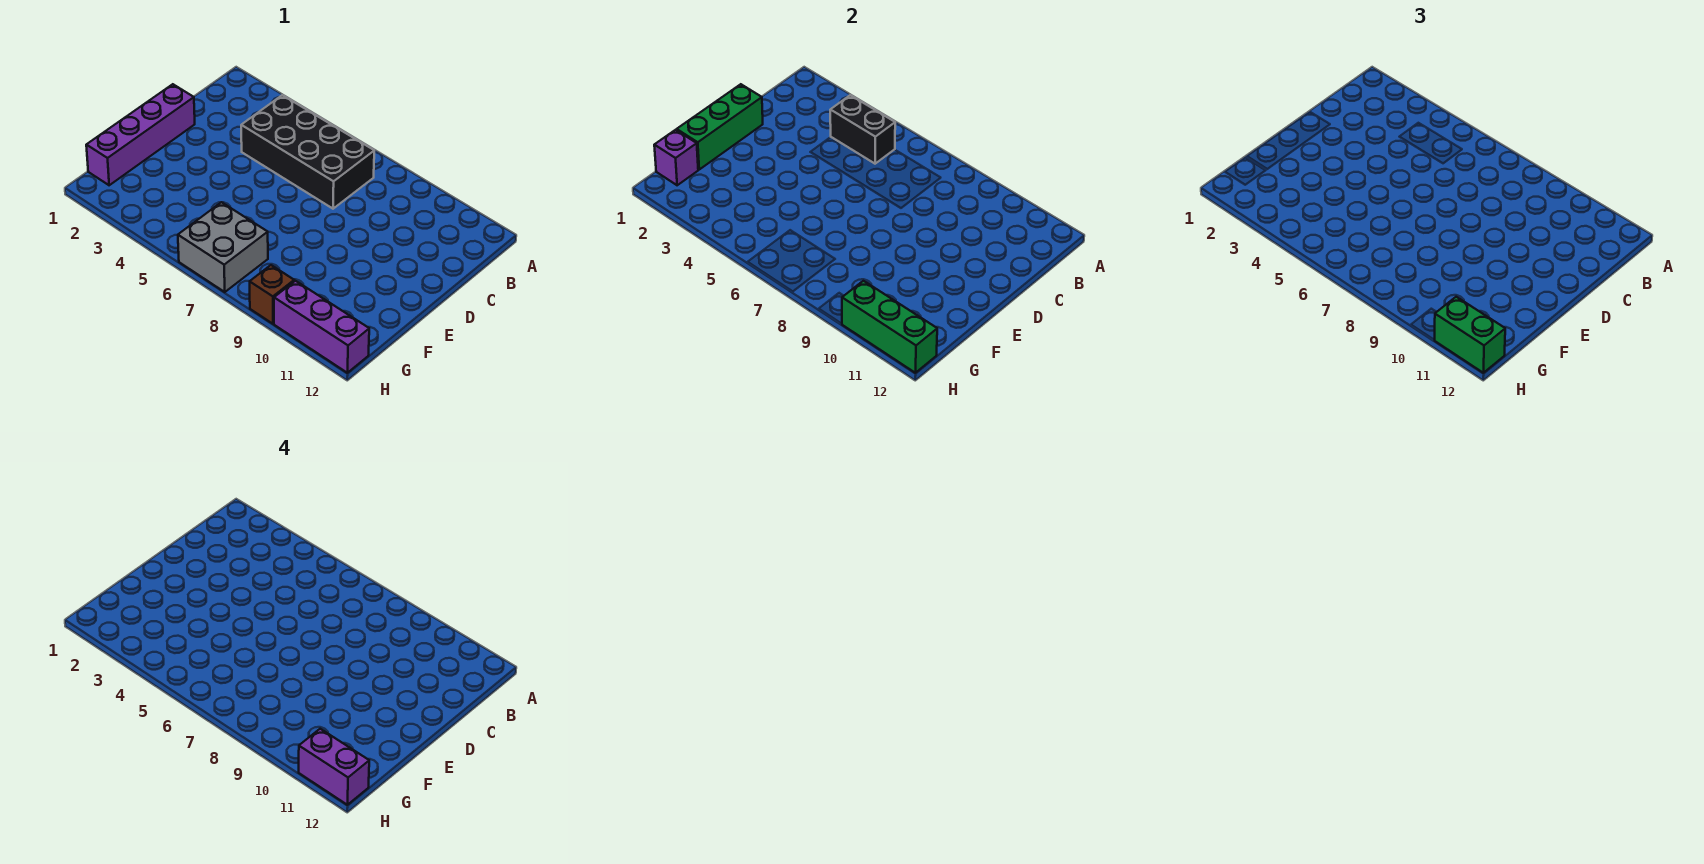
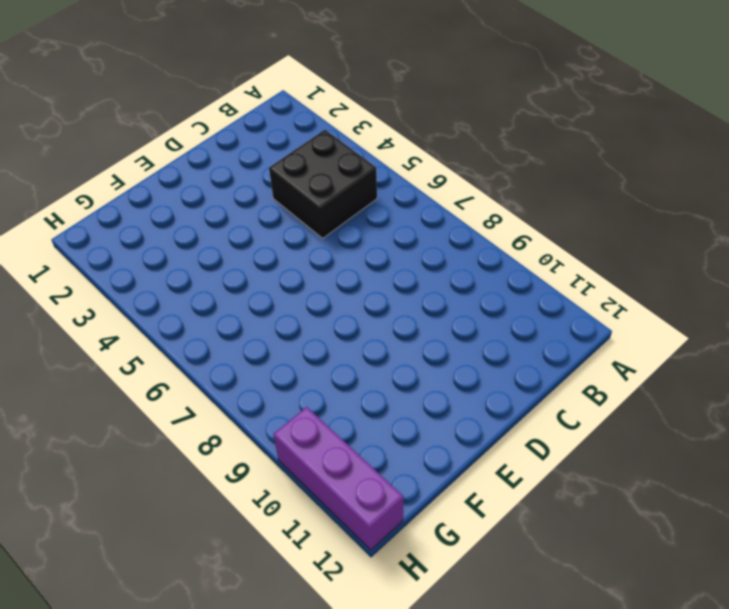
black 2x2 brick [269,130,377,238] -> black 2x4 brick [241,95,374,209]
none -> purple 1x4 brick [86,84,195,185]
none -> grey 2x2 brick [178,202,268,292]

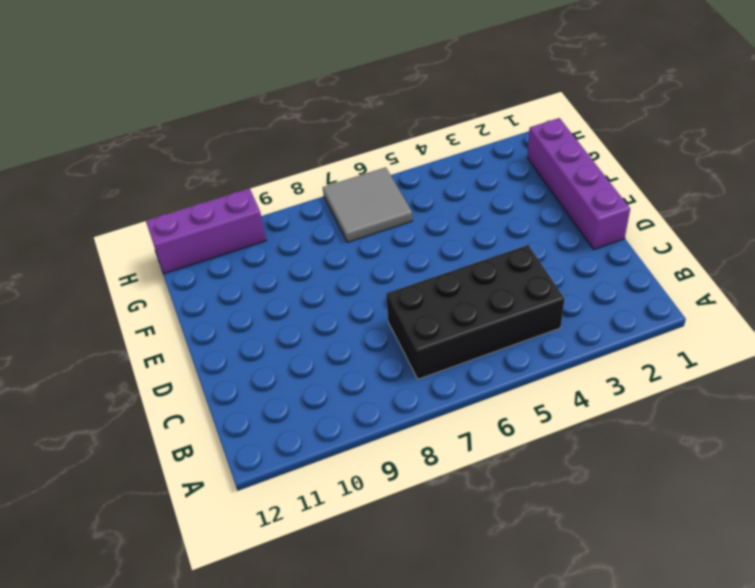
grey 2x2 tile [323,167,412,243] -> grey 2x2 brick [178,202,268,292]
none -> brown 1x1 brick [250,265,294,324]
none -> black 1x2 brick [830,95,895,164]

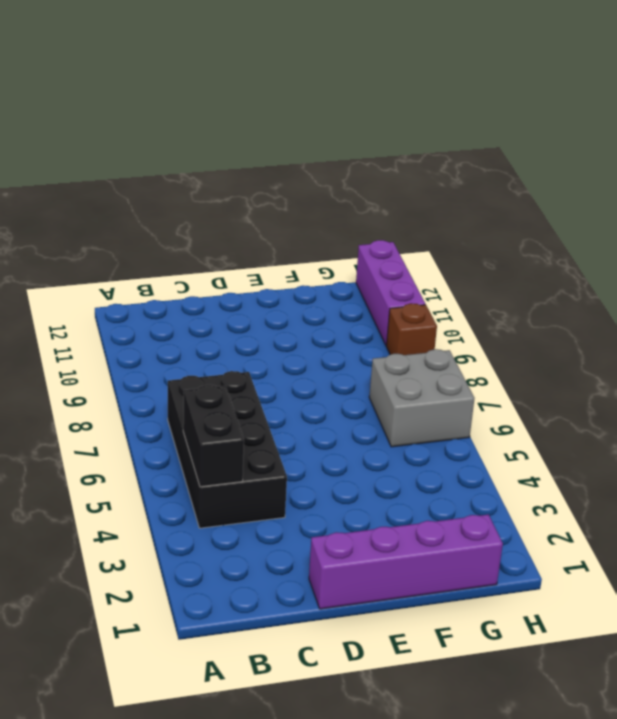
none -> green 1x3 brick [677,84,763,169]
none -> purple 1x1 brick [654,130,699,185]

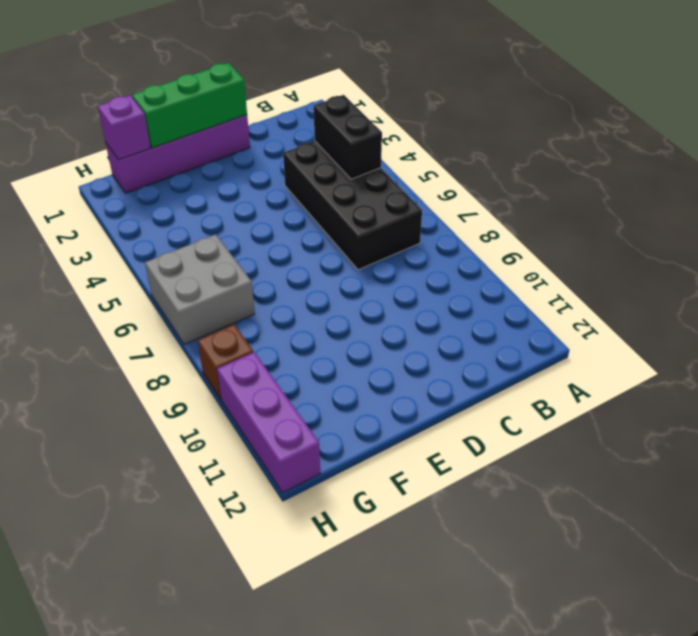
none -> green 1x3 brick [842,281,937,373]
none -> green 1x2 brick [1435,297,1505,373]

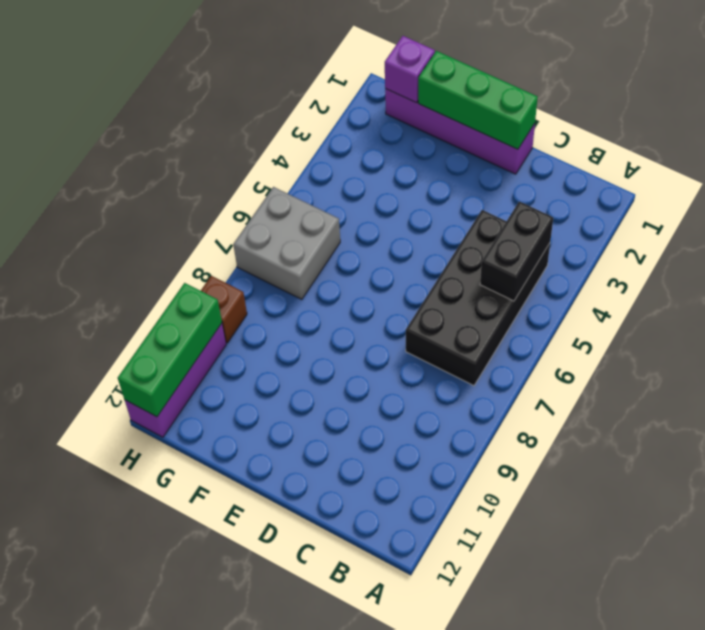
none -> green 1x2 brick [1435,297,1505,373]
none -> purple 1x2 brick [299,729,369,805]

